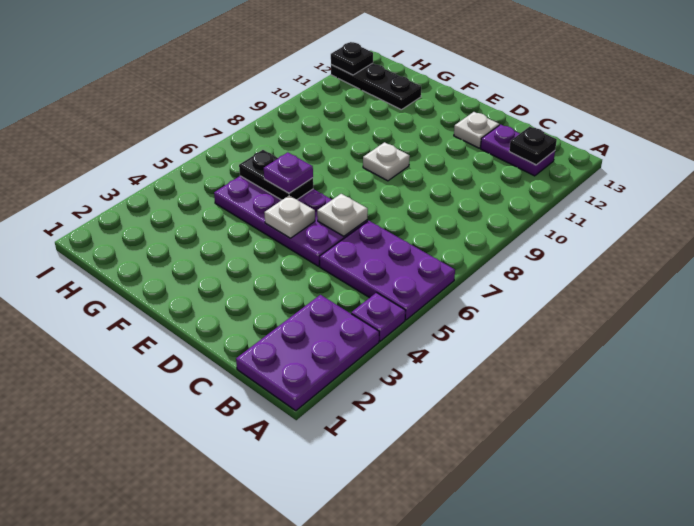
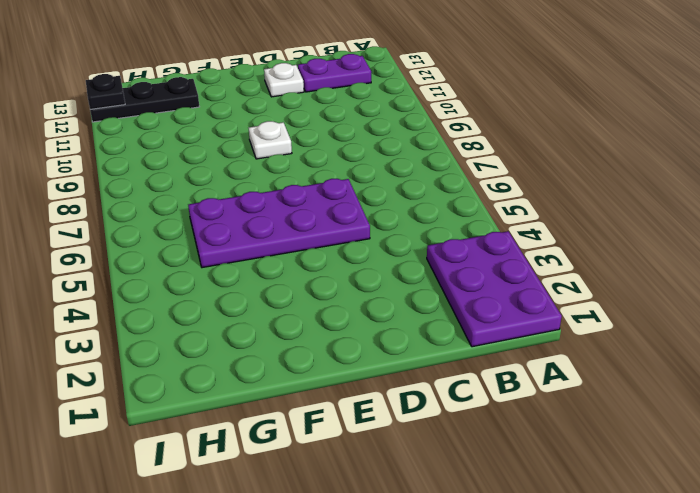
none -> purple 1x1 plate [351,293,406,341]
none -> purple 2x3 plate [320,221,455,320]
none -> black 1x1 plate [509,127,557,165]

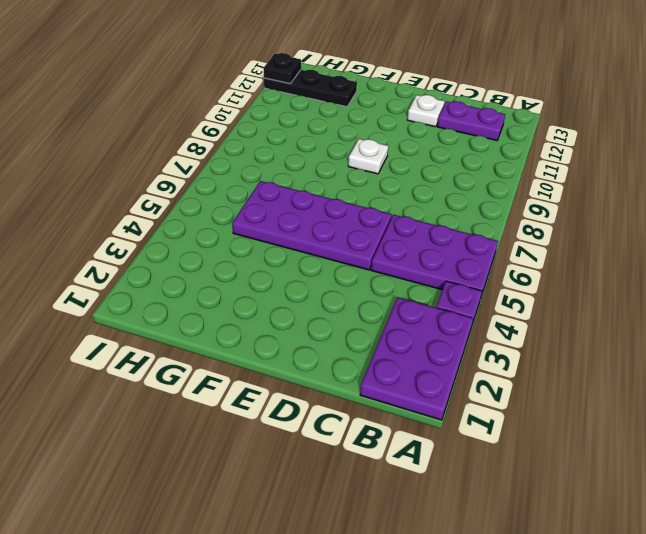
none -> black 1x1 plate [509,127,557,165]
none -> white 1x1 plate [317,194,368,236]
none -> white 1x1 plate [264,195,315,238]

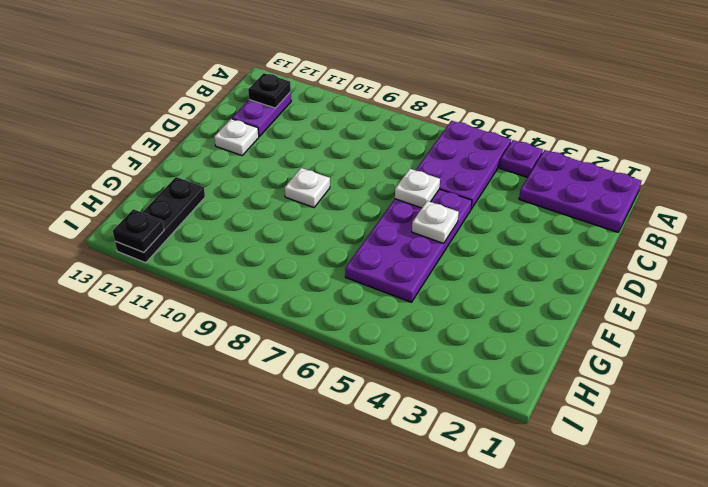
none -> black 1x2 plate [239,150,313,200]
none -> purple 1x1 plate [264,152,313,193]

